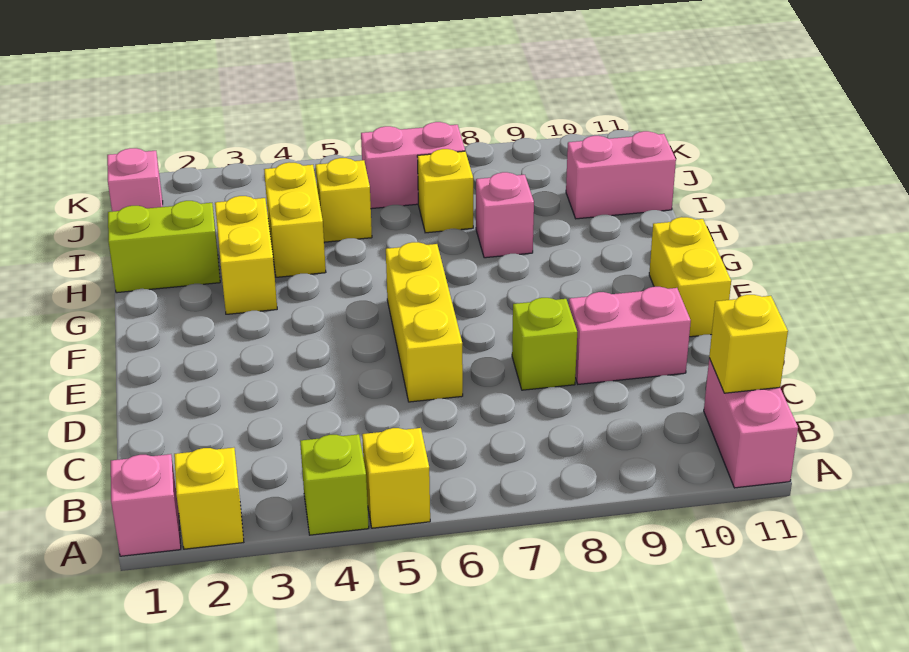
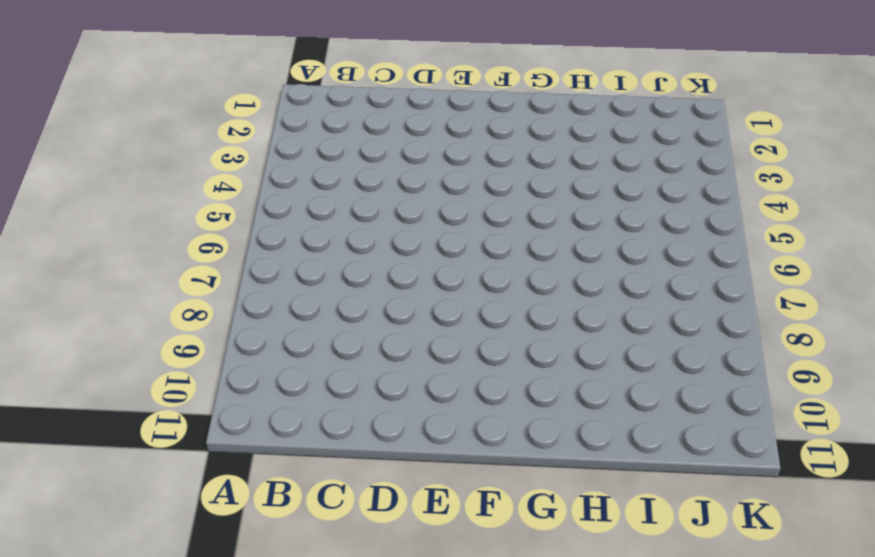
none -> pink 1x1 brick [111,454,181,556]
none -> yellow 1x1 brick [174,448,244,549]
none -> lime 1x1 brick [300,434,369,535]

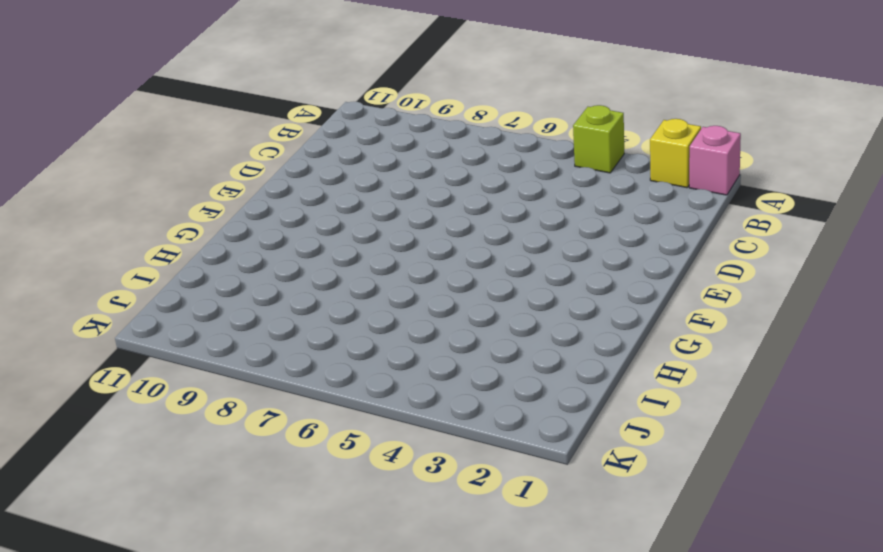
none -> yellow 1x1 brick [362,428,430,528]
none -> pink 1x2 brick [704,358,798,488]
none -> yellow 1x3 brick [386,242,463,402]

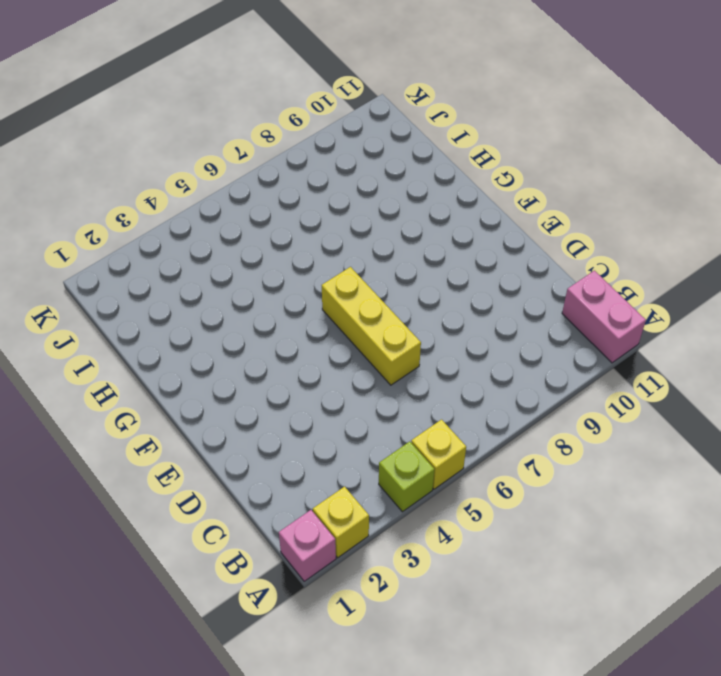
none -> lime 1x1 brick [512,298,577,390]
none -> pink 1x2 brick [569,287,691,384]
none -> yellow 1x2 brick [649,217,731,337]

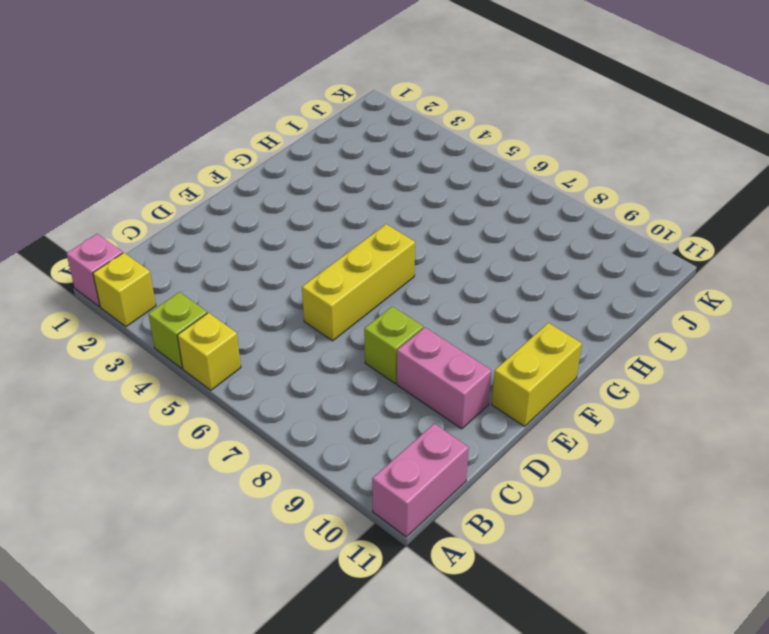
none -> yellow 1x2 brick [215,196,277,314]
none -> lime 1x2 brick [108,201,220,293]
none -> yellow 1x2 brick [264,162,326,277]

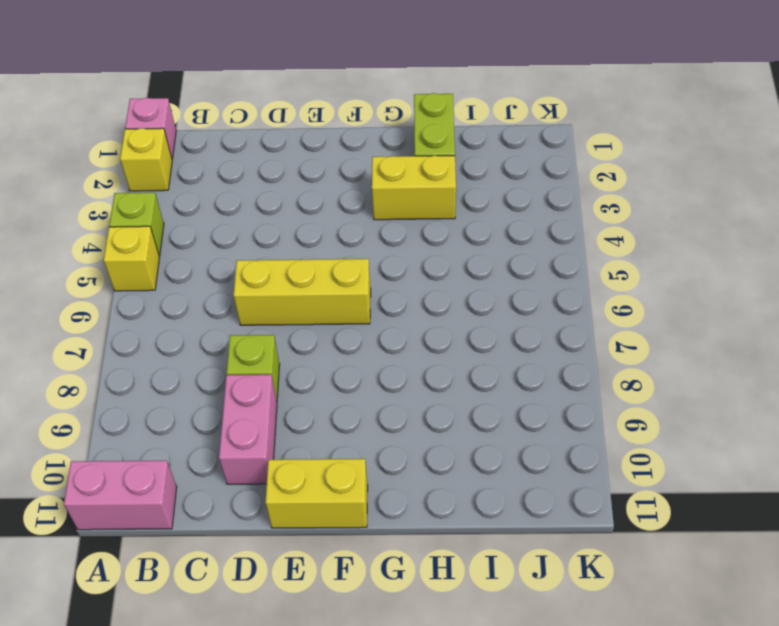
none -> yellow 1x2 brick [264,162,326,277]
none -> pink 1x1 brick [476,172,534,258]
none -> yellow 1x1 brick [316,158,372,242]

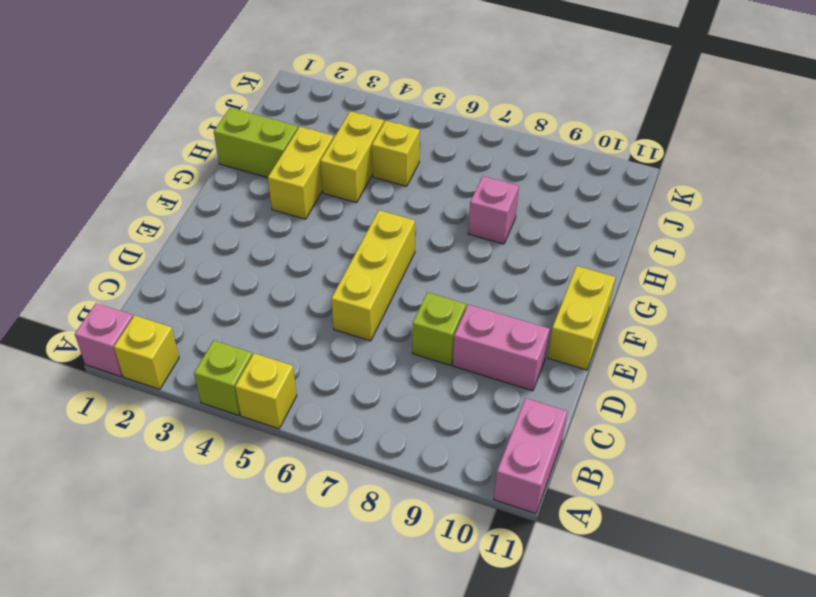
none -> yellow 1x1 brick [417,149,473,233]
none -> pink 1x2 brick [566,131,676,219]
none -> pink 1x1 brick [107,148,163,212]

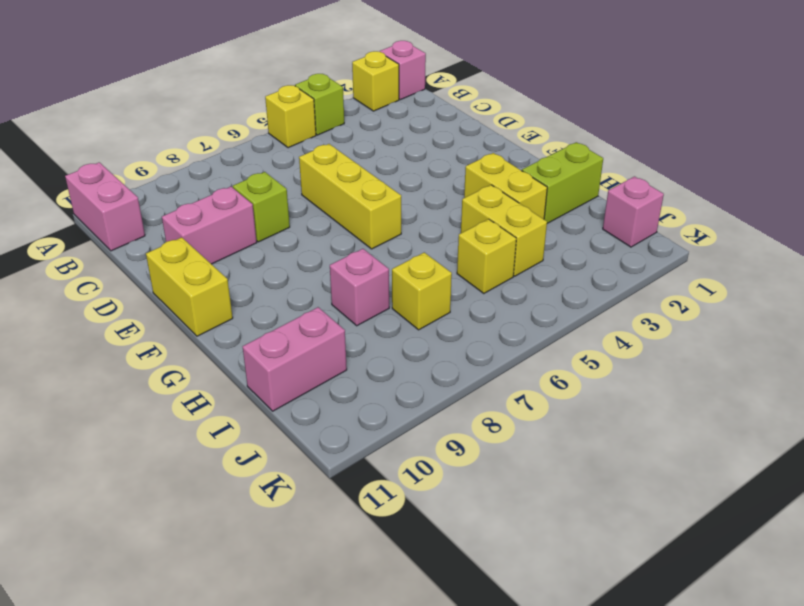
none -> pink 1x2 brick [361,122,465,209]
none -> yellow 1x1 brick [709,295,788,393]

